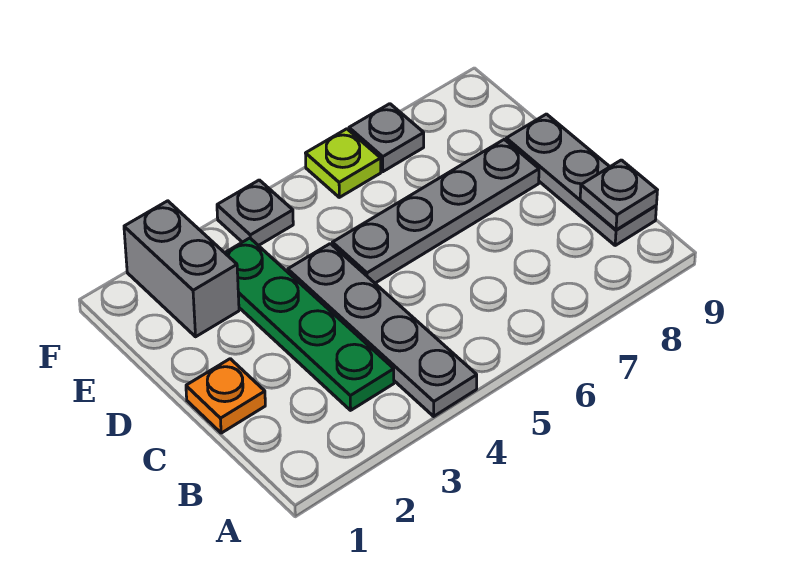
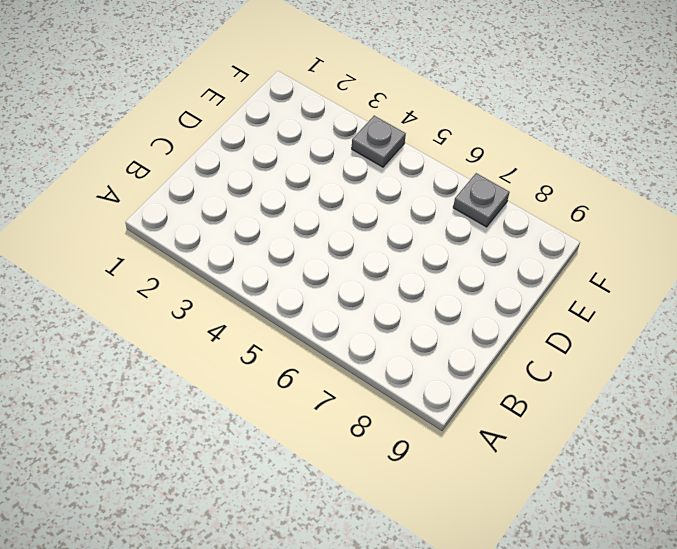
none -> grey 1x4 plate [288,244,477,416]
none -> green 1x4 plate [225,238,394,410]

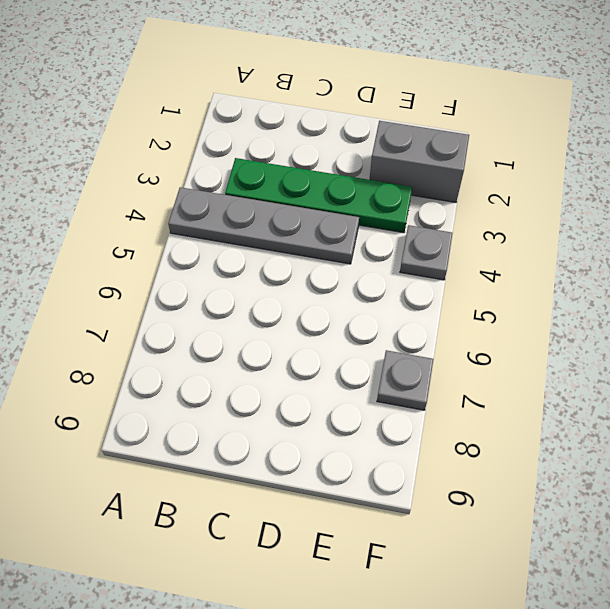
none -> grey 1x3 plate [506,114,656,245]
none -> orange 1x1 plate [186,359,265,433]

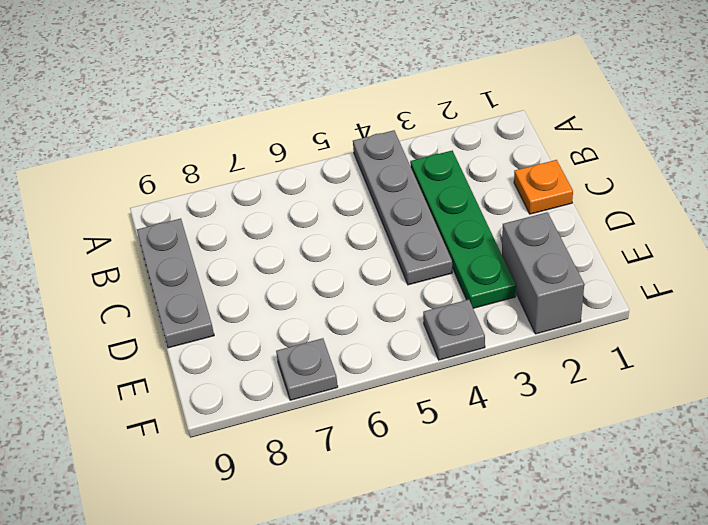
none -> grey 1x4 plate [332,139,539,283]
none -> lime 1x1 plate [306,129,381,197]

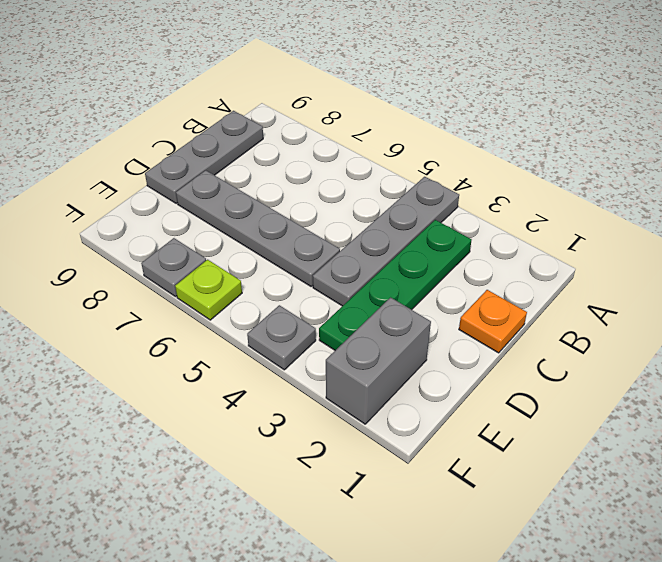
none -> grey 1x1 plate [580,160,657,230]

